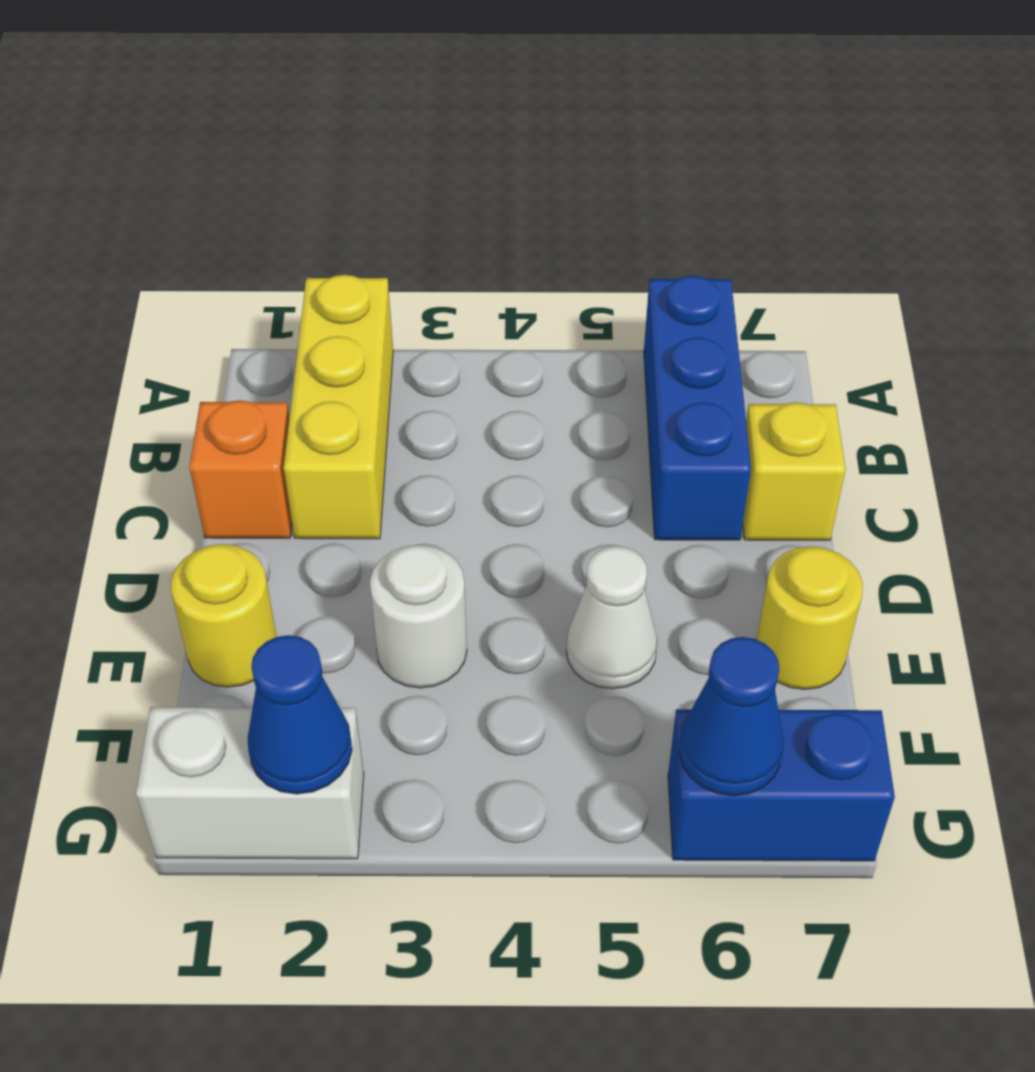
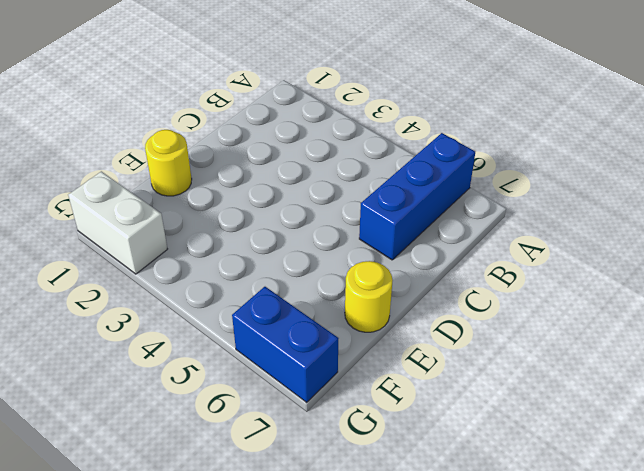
none -> yellow 1x3 brick [284,275,393,539]
none -> orange 1x1 brick [189,400,292,538]
none -> yellow 1x1 brick [743,402,846,540]

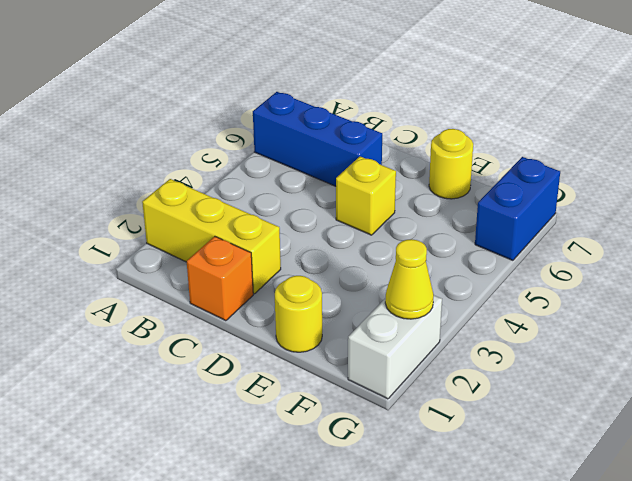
yellow 1x1 brick [336,157,396,235] -> yellow 1x1 brick moved to [743,402,846,540]
yellow 1x1 cone [385,239,434,319] -> blue 1x1 cone [248,635,352,794]
none -> white 1x1 round brick [370,545,467,688]
none -> white 1x1 cone [566,546,657,689]
none -> blue 1x1 cone [679,637,784,796]

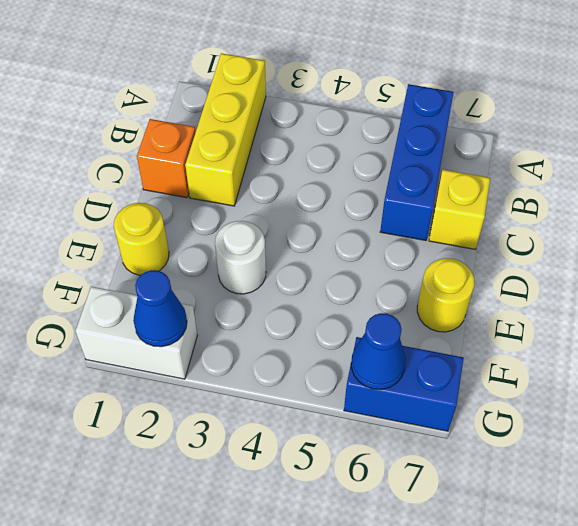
none -> white 1x1 cone [566,546,657,689]

